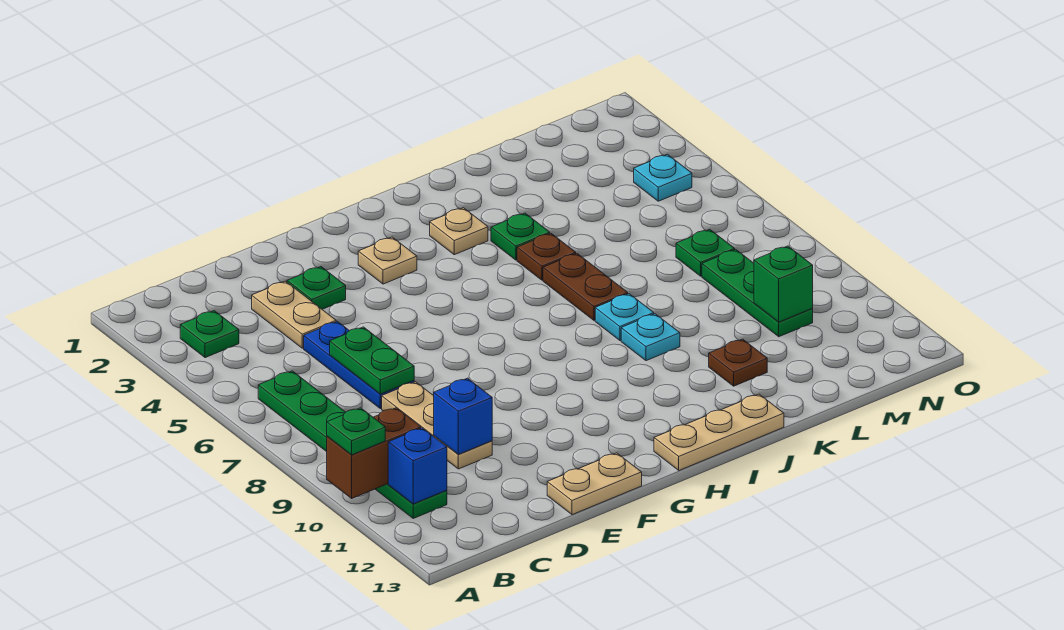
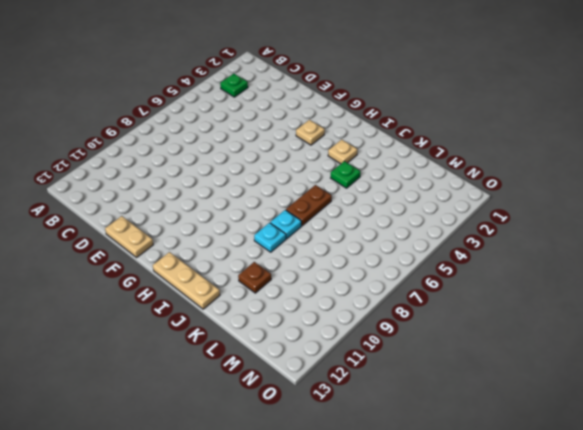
none -> green 1x6 plate [258,371,447,518]
none -> tan 1x2 plate [252,281,336,348]
none -> blue 1x3 plate [304,321,414,409]

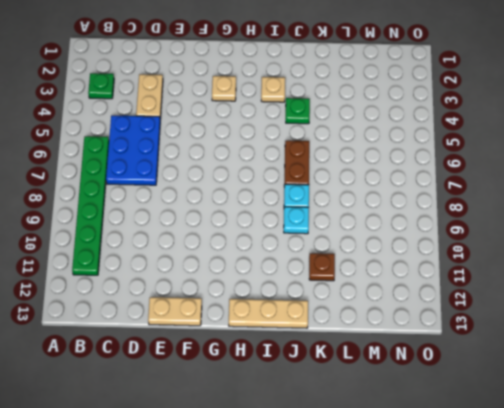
blue 2x3 plate [106,115,160,185] -> blue 1x3 plate [304,321,414,409]
none -> tan 1x3 plate [382,382,492,469]
none -> green 1x1 plate [287,267,346,309]
none -> brown 1x1 plate [517,233,576,280]

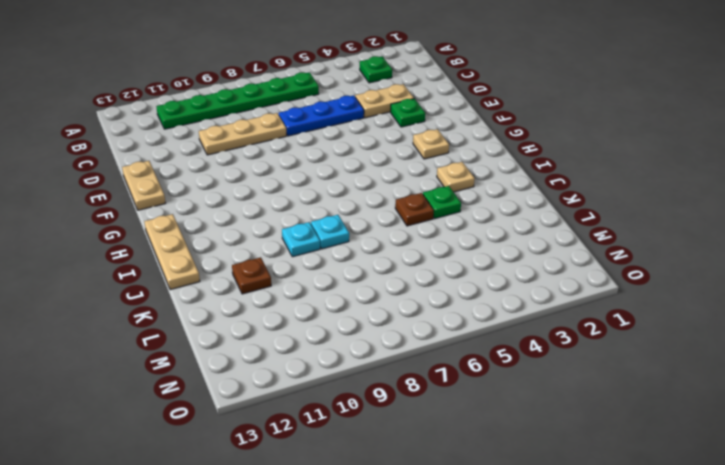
none -> brown 1x2 plate [543,253,628,320]
none -> green 1x1 plate [676,229,735,276]
none -> green 1x3 plate [702,250,813,337]

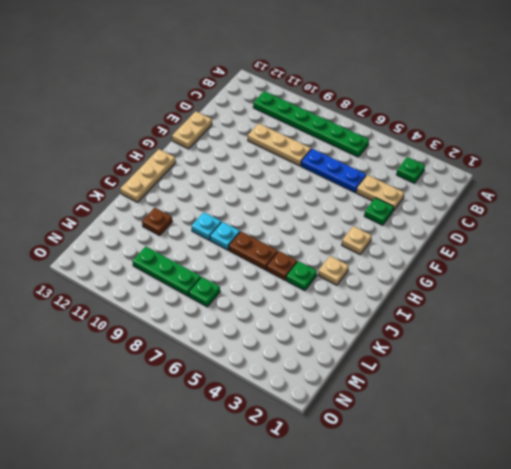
none -> cyan 1x1 plate [634,154,692,201]
none -> brown 1x2 brick [327,408,421,498]
none -> blue 1x1 brick [388,428,447,504]

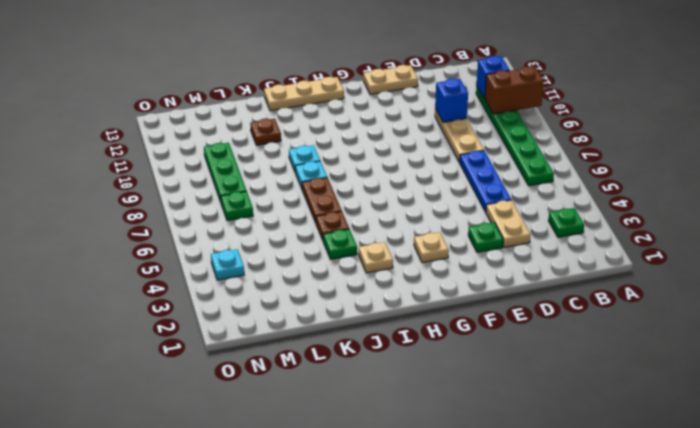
none -> green 1x2 plate [330,327,414,394]
none -> green 1x1 brick [754,246,813,322]
none -> green 1x1 plate [327,408,385,455]

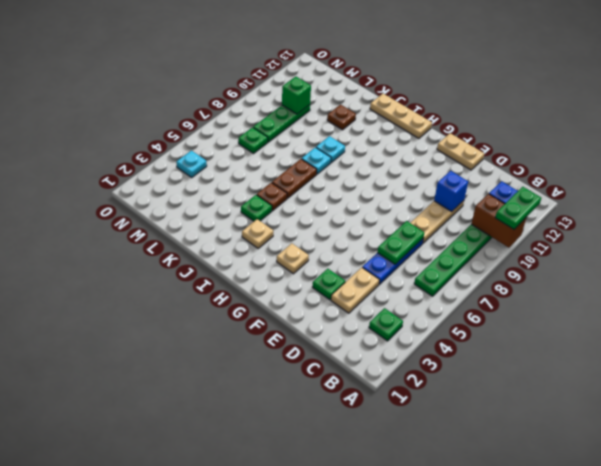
green 1x2 plate [495,187,541,229] -> green 1x1 plate [327,408,385,455]

